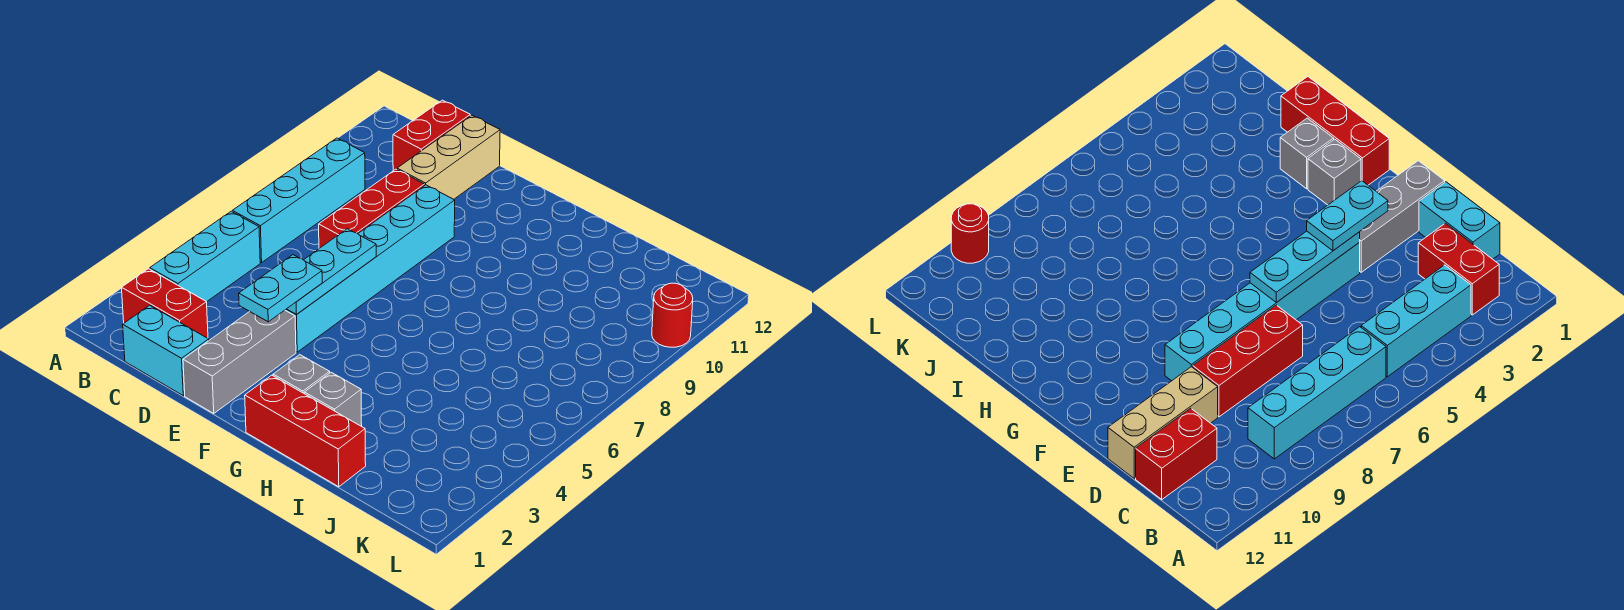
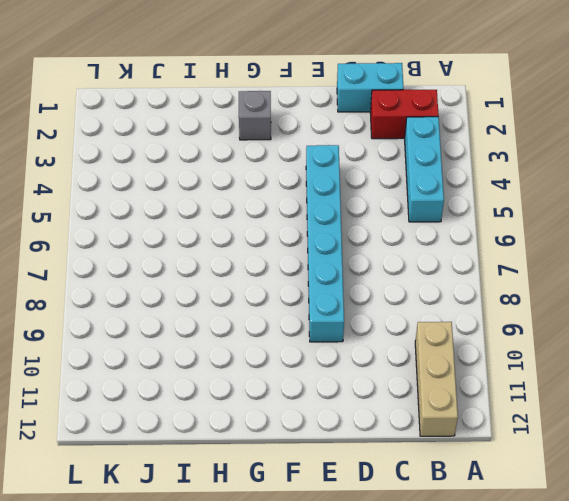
tan 1x3 brick [415,322,458,436] -> tan 1x3 brick moved to [397,115,500,199]
none -> cyan 1x4 brick [232,138,365,263]
none -> red 1x2 brick [393,100,470,171]
none -> red 1x3 brick [319,169,424,248]

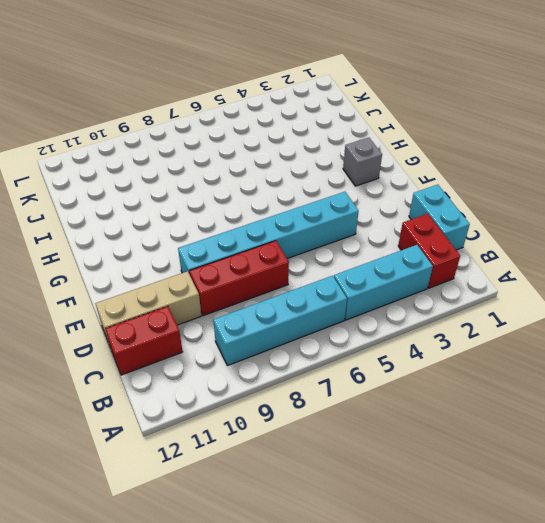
none -> grey 1x3 brick [183,310,296,413]
none -> red 1x3 brick [245,375,366,487]
none -> grey 1x1 brick [304,372,362,426]

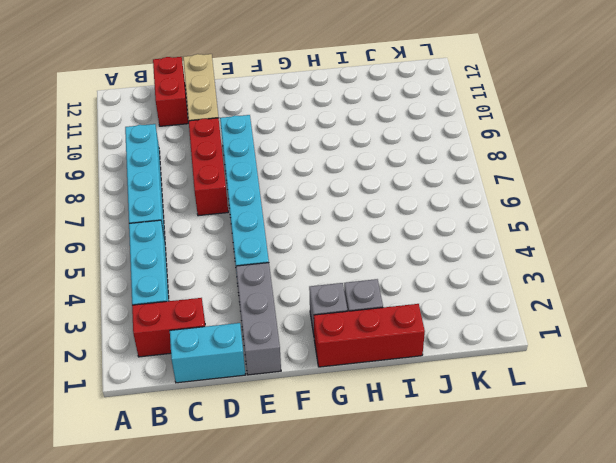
none -> red 1x1 round brick [652,283,693,347]
none -> cyan 1x3 plate [287,229,376,315]
none -> cyan 1x2 plate [239,255,322,322]

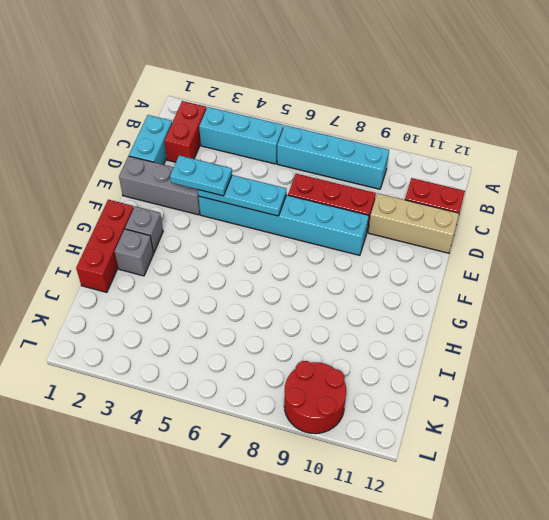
red 2x2 round brick [284,361,346,434] -> red 1x1 round brick [652,283,693,347]

